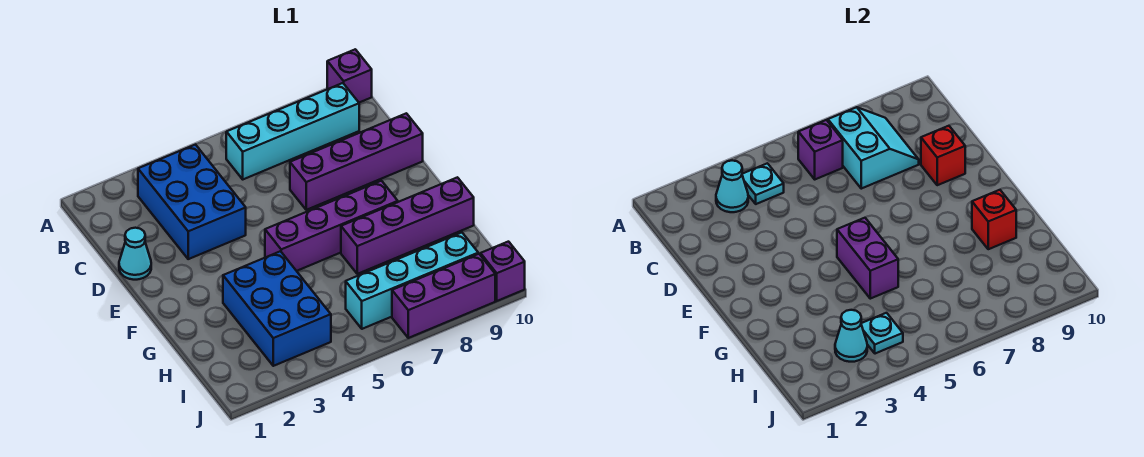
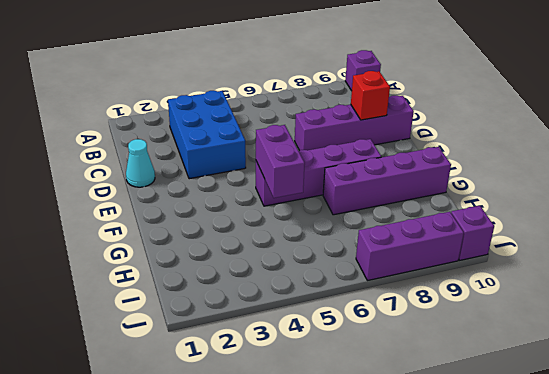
none -> cyan 1x4 brick [226,83,359,179]
none -> blue 2x3 brick [223,251,331,366]
none -> cyan 1x4 brick [346,233,478,329]

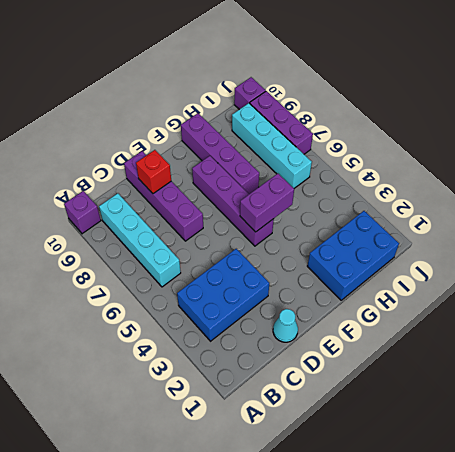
blue 2x3 brick [307,211,399,300] -> blue 2x3 brick moved to [223,251,331,366]
none -> cyan 1x1 cone [716,160,748,212]
none -> cyan 1x1 plate [742,163,784,204]
none -> purple 1x1 brick [798,120,843,179]

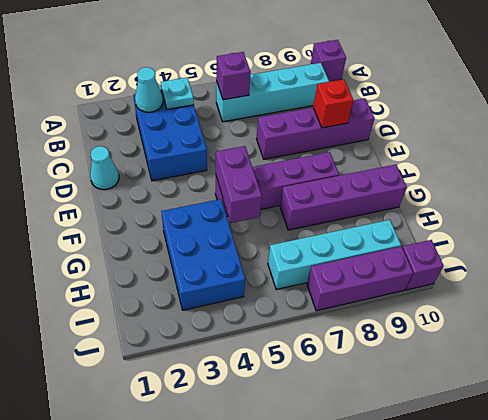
none -> cyan 2x2 slope [828,107,919,189]
none -> red 1x1 brick [972,190,1016,249]
none -> cyan 1x1 cone [835,310,867,362]

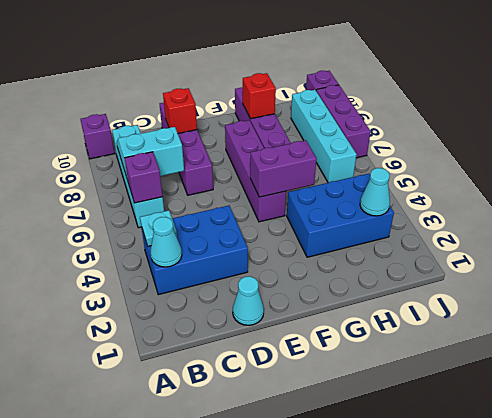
none -> cyan 1x1 plate [861,313,903,354]

